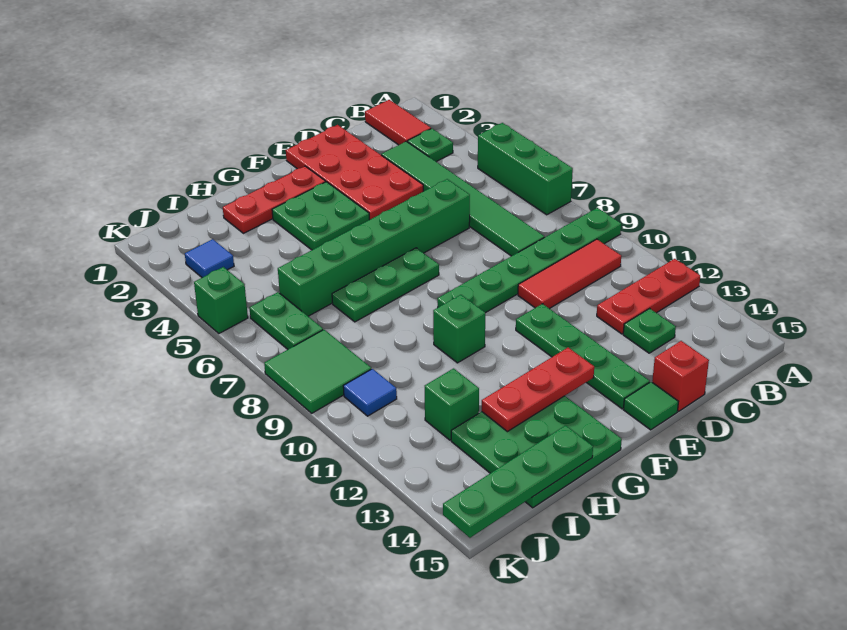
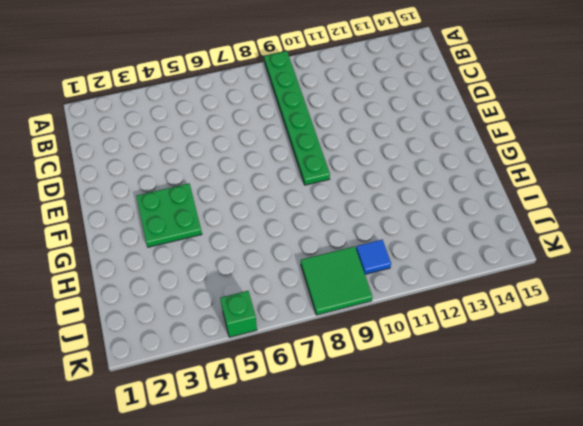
none -> green 1x3 brick [478,123,573,215]
none -> red 1x3 plate [597,259,700,334]
none -> red 1x2 tile [365,100,431,145]

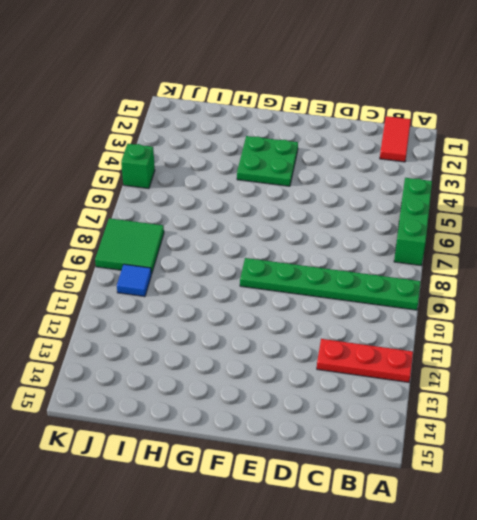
none -> green 1x1 plate [408,128,453,162]
none -> red 1x3 tile [518,239,621,309]
none -> green 1x6 tile [381,141,544,256]

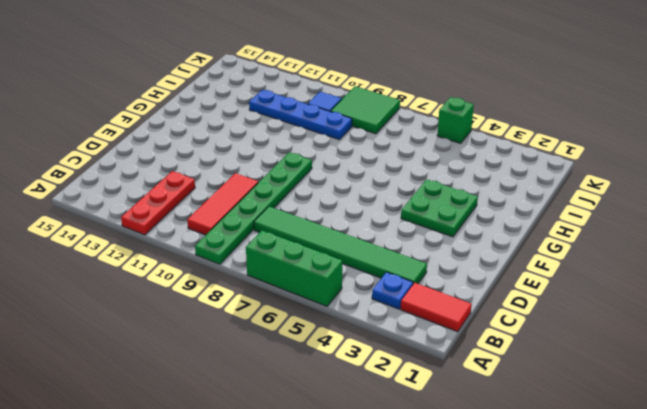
blue 1x1 plate [372,272,413,309] -> green 1x1 plate [408,128,453,162]
blue 1x4 plate [249,90,352,140] -> green 1x1 brick [425,368,479,440]
none -> green 1x1 plate [623,308,676,353]
none -> red 2x4 plate [286,125,423,220]
none -> green 1x6 brick [278,179,470,316]

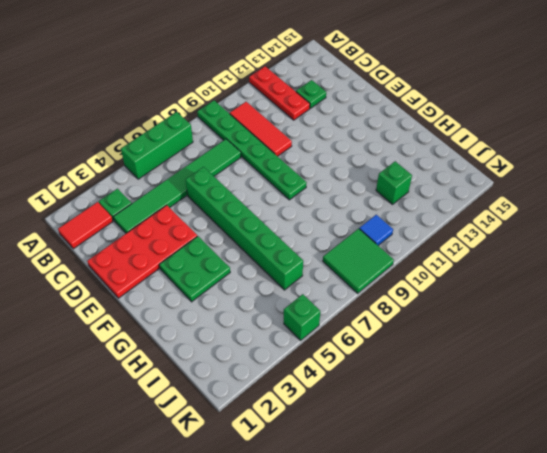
none -> red 1x1 brick [652,341,709,411]
none -> green 1x4 plate [516,304,650,409]
none -> green 1x1 tile [623,382,678,430]

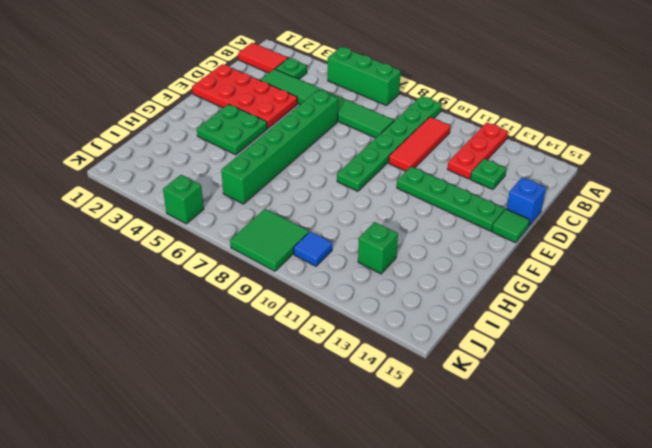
blue 1x1 brick [506,177,546,226] -> red 1x1 brick [652,341,709,411]
none -> red 1x3 plate [223,166,325,233]
none -> green 1x3 plate [332,248,439,322]
none -> green 1x1 brick [433,295,485,363]

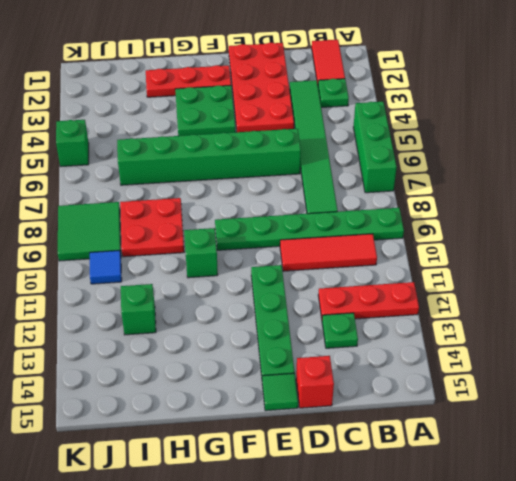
red 2x2 plate [120,198,184,257] -> none
none -> green 1x3 plate [332,248,439,322]
none -> green 3x3 plate [451,396,622,508]
none -> blue 1x1 tile [185,239,234,278]

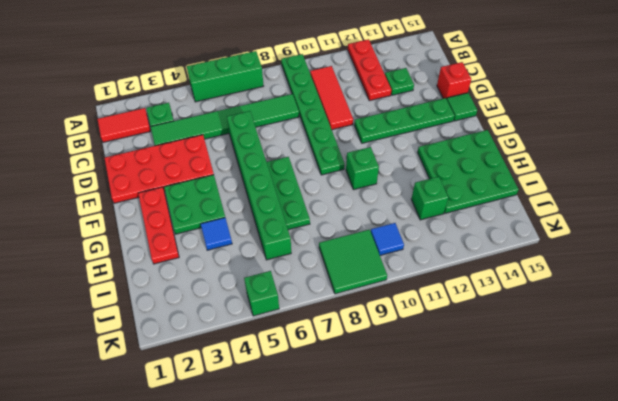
blue 1x1 tile [201,218,232,250] -> blue 1x1 tile moved to [185,239,234,278]
none -> green 1x2 plate [250,292,323,349]
none -> red 1x3 plate [482,348,594,432]
none -> green 1x4 plate [443,425,593,538]

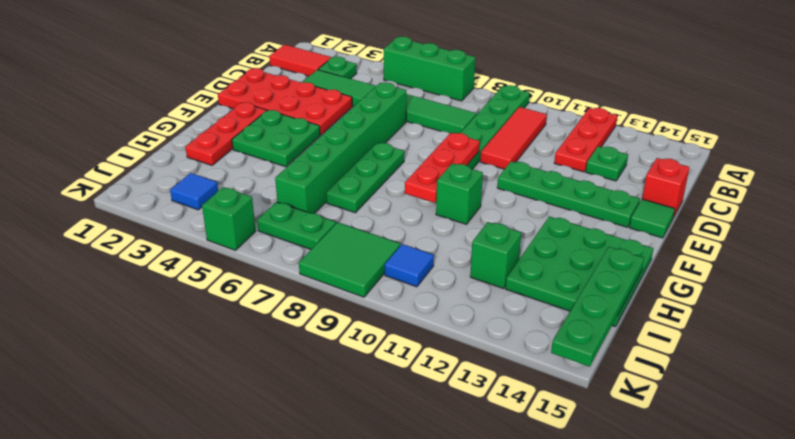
red 1x3 plate [405,133,479,203] -> red 1x3 plate moved to [482,348,594,432]

